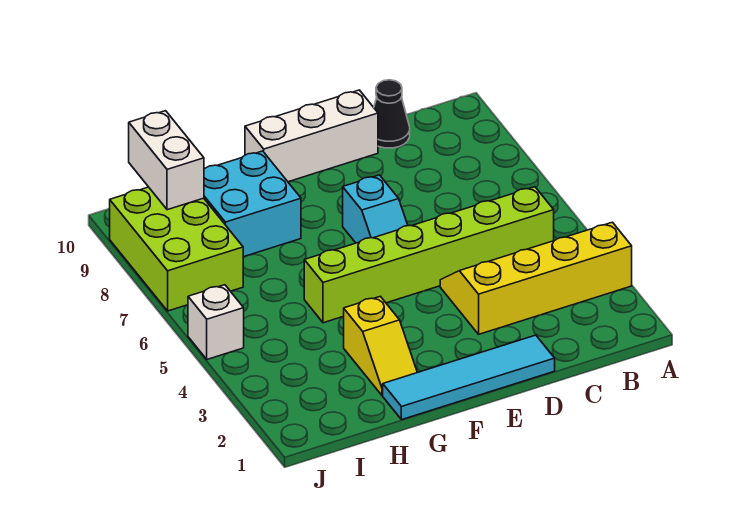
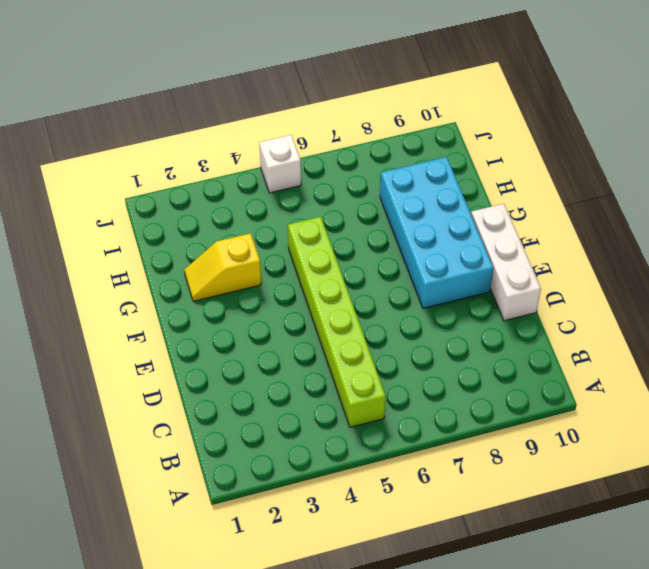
cyan 2x4 brick [380,157,493,308] -> cyan 2x2 brick [204,151,301,257]
none -> yellow 2x4 slope [440,222,632,334]
none -> black 1x1 cone [374,80,410,148]

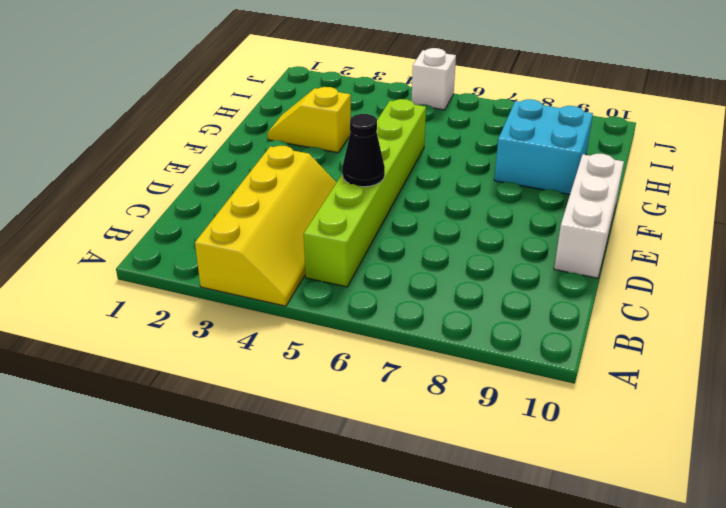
black 1x1 cone [342,114,385,187] -> black 1x1 cone moved to [374,80,410,148]
none -> cyan 1x4 tile [383,335,555,420]
none -> cyan 1x2 slope [343,175,408,243]

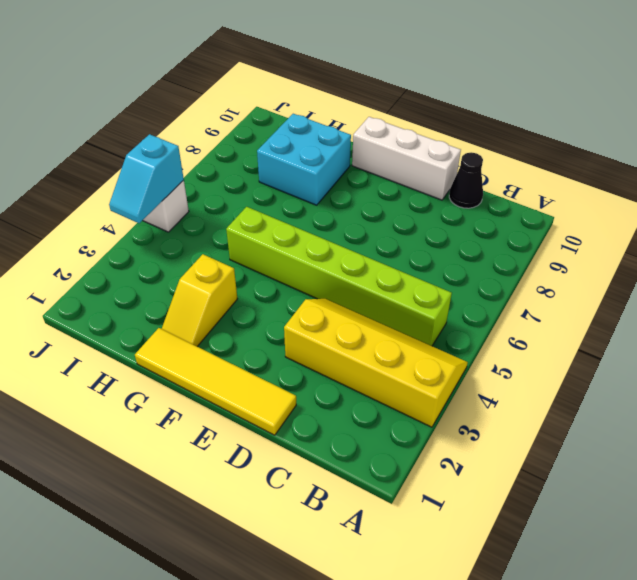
yellow 1x4 tile [135,328,296,435] -> cyan 1x4 tile [383,335,555,420]
cyan 1x2 slope [109,134,184,223] -> cyan 1x2 slope moved to [343,175,408,243]
none -> lime 2x3 brick [110,187,243,311]
none -> white 1x2 brick [129,111,204,210]

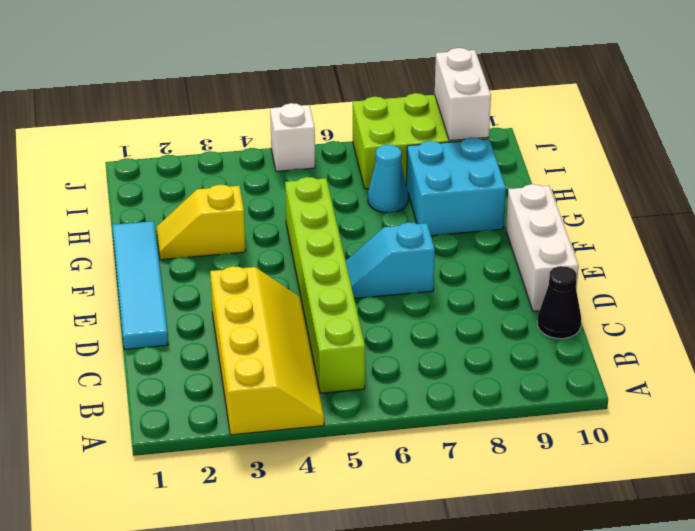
cyan 1x1 cone [368,145,408,213] -> none
white 1x2 brick [435,48,491,141] -> white 1x2 brick turned to [129,111,204,210]

